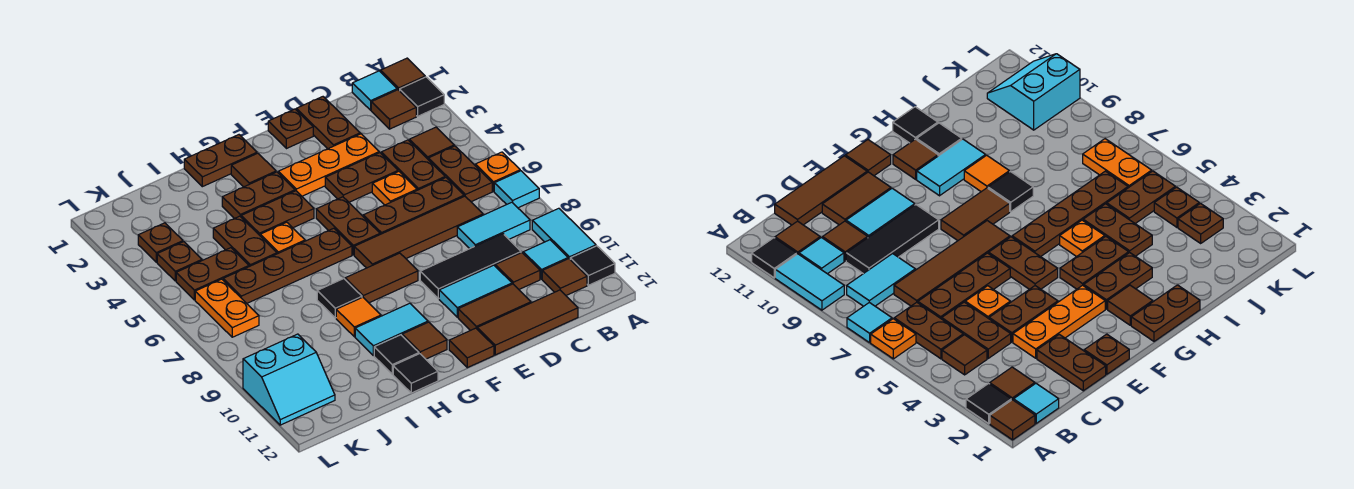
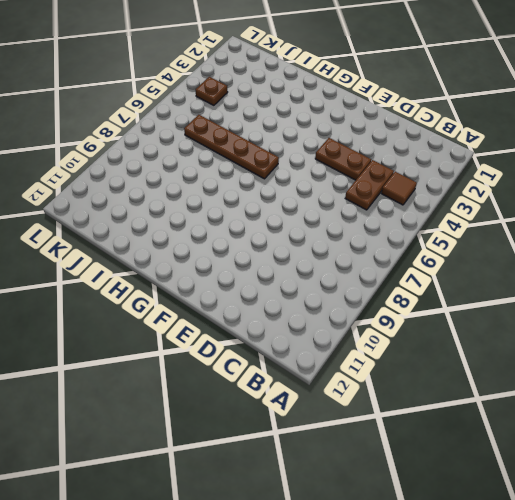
none -> brown 1x1 tile [381,58,425,91]
none -> black 1x1 tile [400,77,444,116]
none -> orange 1x1 plate [475,152,520,191]
none -> cyan 1x1 tile [494,171,539,208]

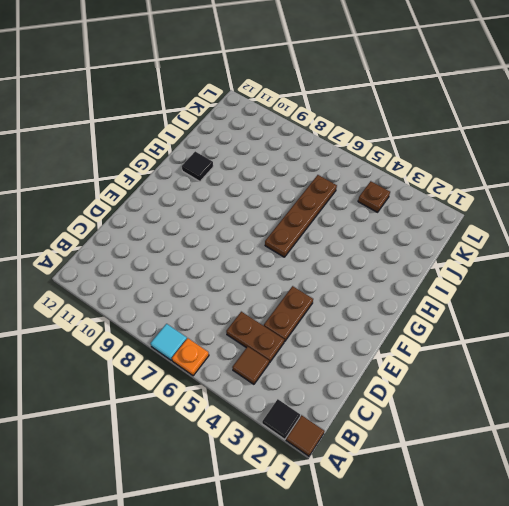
none -> cyan 1x2 tile [532,208,596,259]
none -> black 1x1 tile [570,246,615,285]
none -> cyan 1x1 tile [352,71,397,110]
none -> brown 1x1 tile [371,90,416,129]

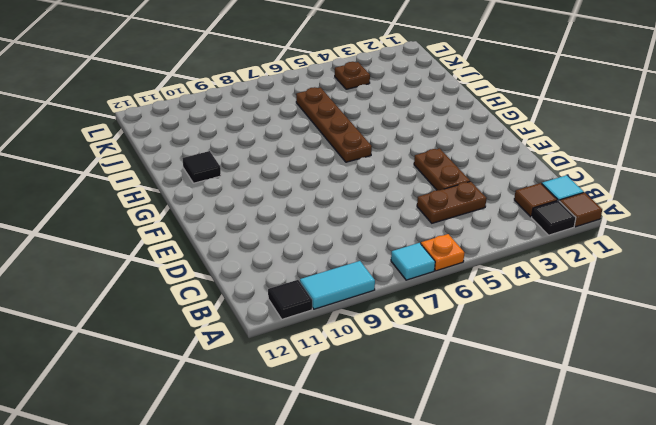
none -> brown 1x1 tile [409,127,454,159]
none -> brown 1x2 plate [428,146,492,202]
none -> cyan 1x2 tile [457,202,530,249]
none -> cyan 1x1 tile [523,240,568,279]

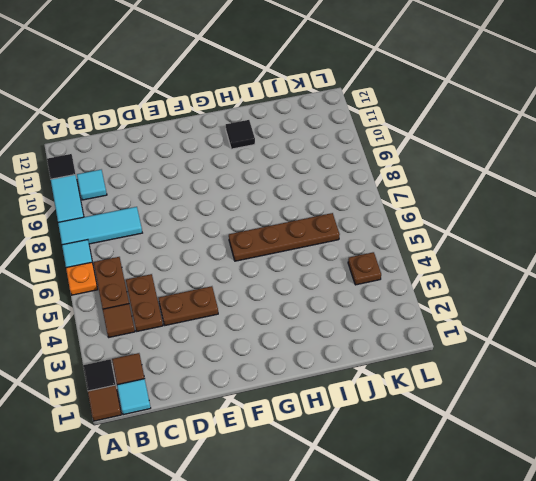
cyan 1x3 tile [58,207,142,245] -> cyan 1x2 tile [457,202,530,249]
none -> brown 1x1 tile [542,259,587,295]
none -> brown 1x3 plate [363,178,464,234]
none -> brown 1x4 tile [354,196,483,268]
none -> black 1x3 tile [420,234,521,299]

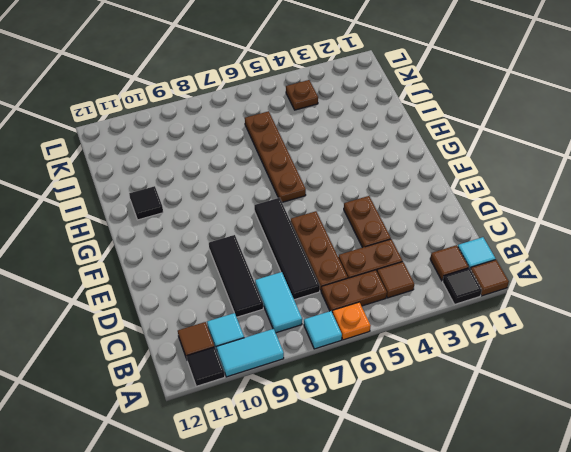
black 1x4 tile [254,198,320,300] -> brown 1x4 tile [354,196,483,268]
none -> brown 1x1 tile [495,253,540,289]
none -> brown 1x3 tile [477,290,578,355]
none -> brown 1x2 plate [296,97,360,149]
none -> orange 1x3 plate [278,134,379,196]

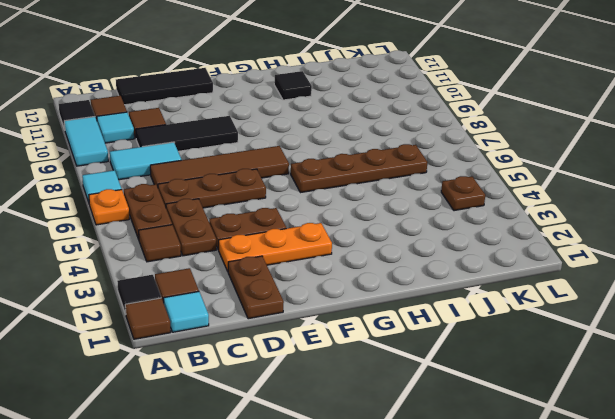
black 1x3 tile [116,68,213,105] -> brown 1x3 tile [477,290,578,355]
none -> orange 1x1 plate [372,172,417,205]
none -> cyan 1x2 tile [439,265,512,317]
none -> brown 1x2 tile [458,284,531,331]
none -> brown 1x1 plate [268,109,313,149]

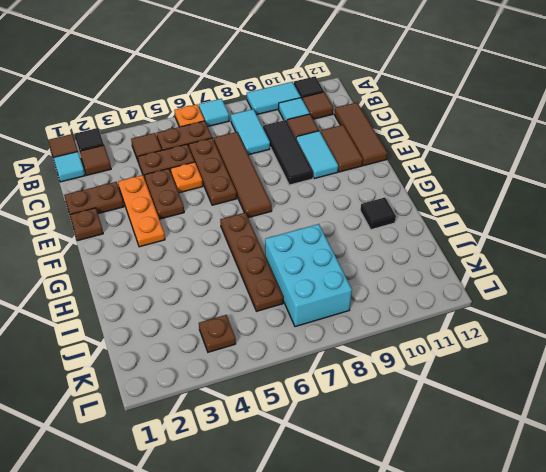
cyan 2x3 brick [265,224,352,327] -> orange 1x2 plate [195,279,259,337]
none -> brown 1x2 plate [316,197,380,255]
none -> brown 1x2 tile [345,253,418,303]
none -> brown 1x1 tile [449,328,494,368]
none -> brown 1x2 plate [184,135,257,187]

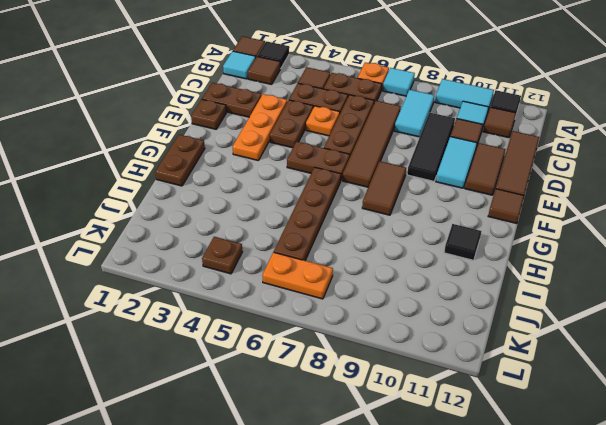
none -> brown 1x1 tile [231,153,276,187]
none -> brown 1x2 plate [222,172,295,219]
none -> brown 1x2 plate [241,191,314,235]
none -> cyan 1x2 tile [355,303,428,355]

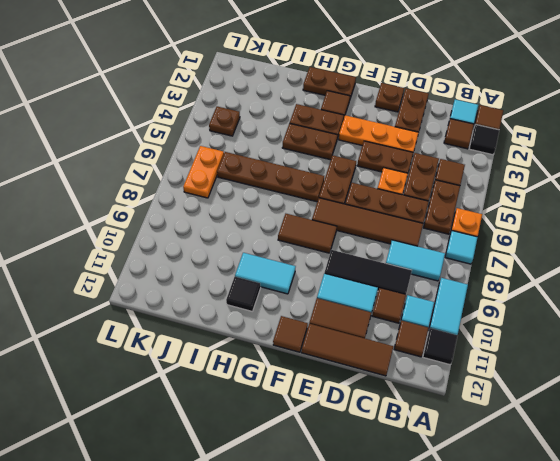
none -> brown 1x1 tile [402,322,447,359]
none -> orange 1x1 plate [260,222,305,254]
none -> black 1x1 tile [317,279,362,318]
none -> orange 1x1 tile [336,297,381,337]

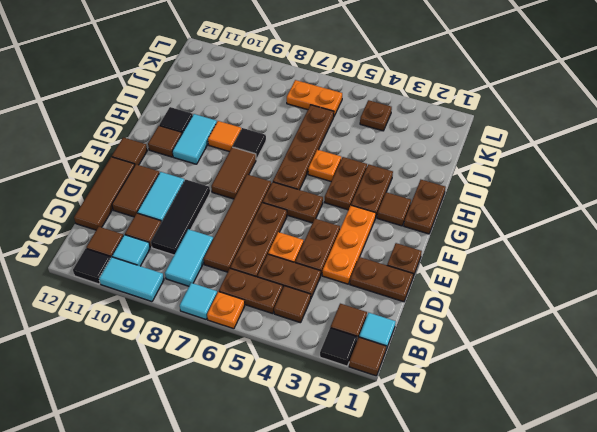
none -> black 1x1 tile [393,354,438,393]
none -> brown 1x2 plate [213,216,277,267]
none -> brown 1x2 plate [176,248,249,300]
none -> brown 1x1 plate [138,223,183,262]

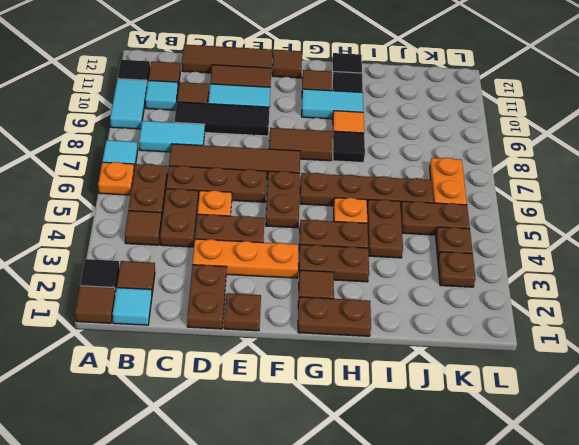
none -> cyan 2x2 slope [243,334,335,425]

